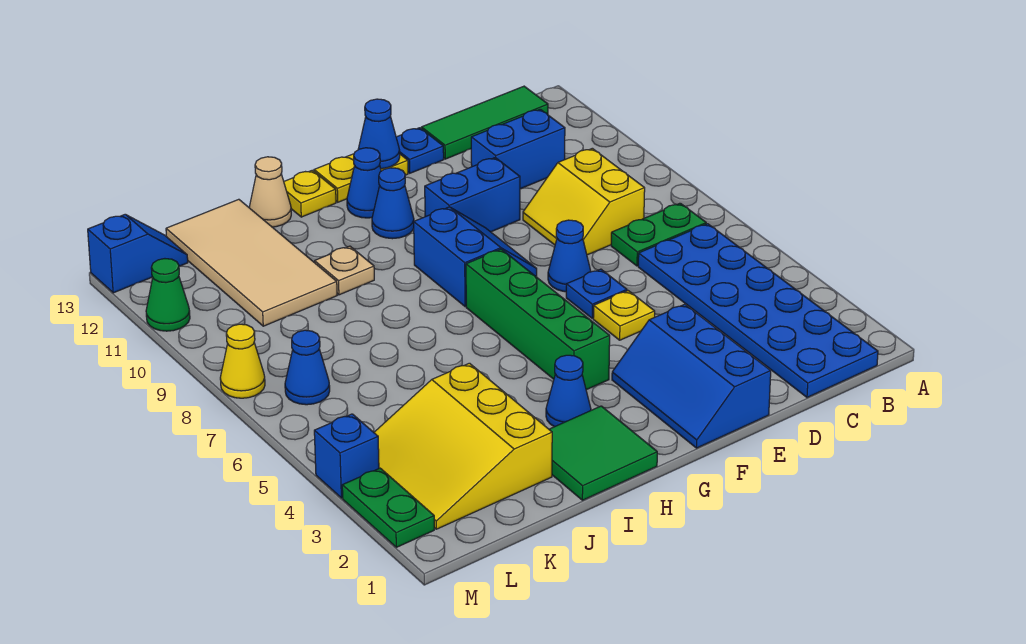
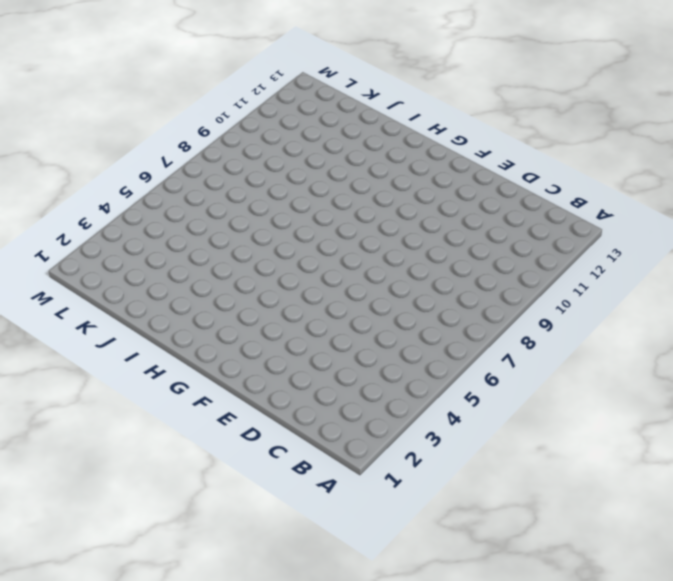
none -> blue 2x6 plate [638,224,878,397]
none -> green 1x2 plate [611,203,706,266]
none -> green 1x3 tile [421,86,548,159]
none -> yellow 2x2 slope [523,148,645,255]

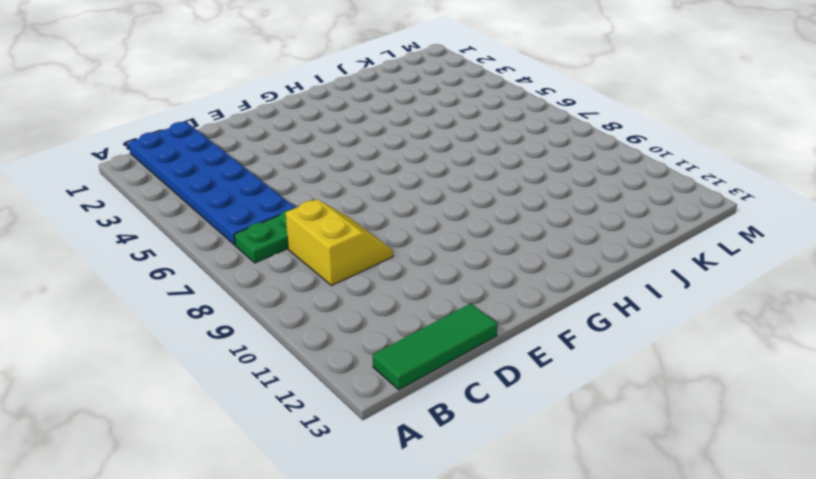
none -> blue 1x2 brick [471,109,565,189]
none -> blue 2x3 slope [612,304,771,448]
none -> yellow 1x1 plate [593,291,655,340]
none -> blue 1x1 plate [566,269,627,318]

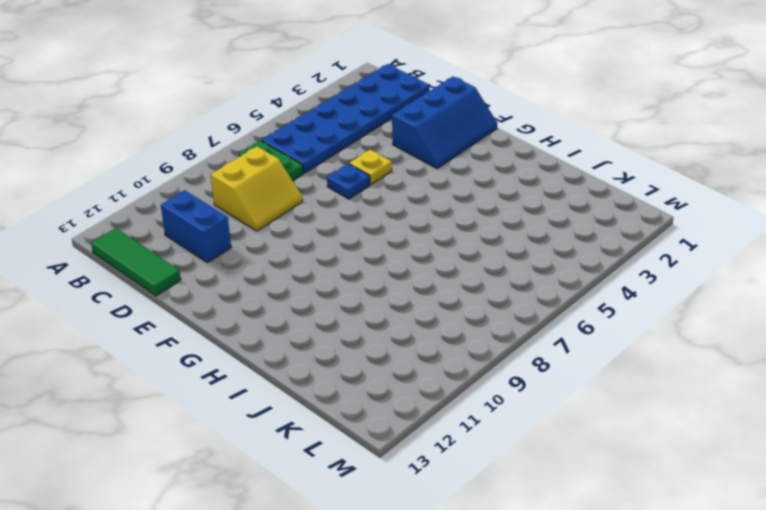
none -> blue 1x1 cone [548,220,591,292]
none -> blue 1x2 brick [425,158,520,232]
none -> blue 1x1 plate [396,128,444,173]
none -> blue 2x2 slope [414,207,537,307]

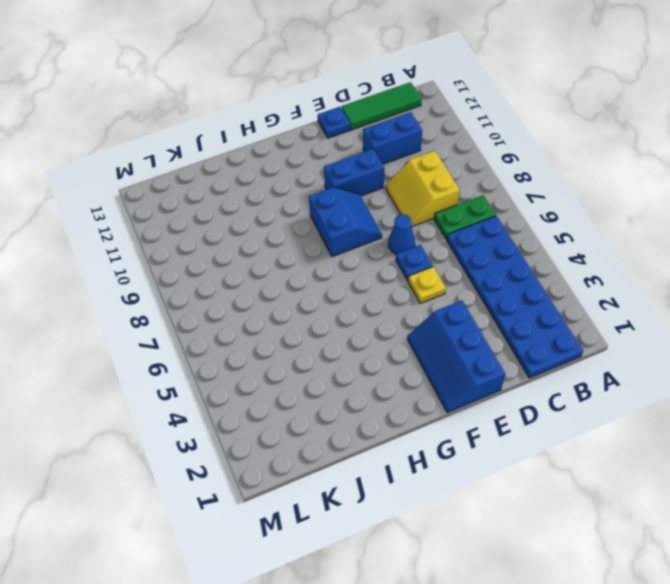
none -> yellow 1x2 plate [314,154,408,202]
none -> green 1x4 brick [466,249,610,390]
none -> blue 1x1 cone [372,168,414,239]
none -> blue 1x1 cone [347,148,381,218]

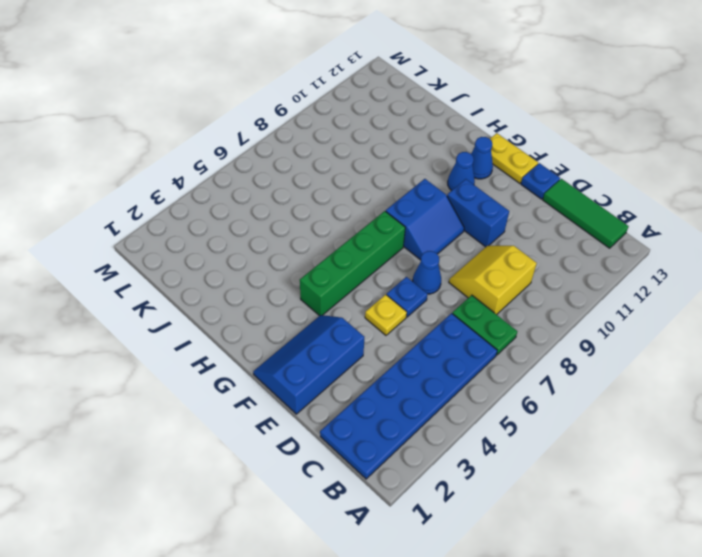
none -> blue 1x2 brick [471,109,565,189]
none -> green 2x2 tile [549,406,657,500]
none -> blue 1x1 cone [546,355,591,427]
none -> yellow 1x1 plate [284,170,336,217]

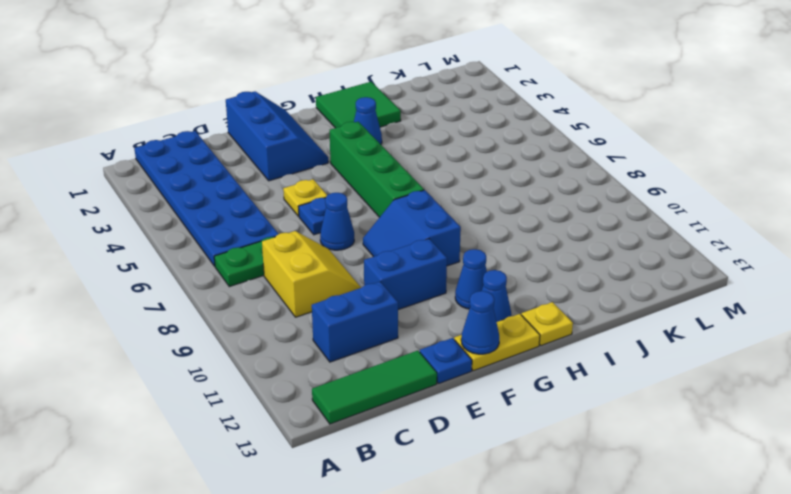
none -> tan 1x1 plate [315,246,374,295]
none -> tan 1x1 cone [249,157,291,227]
none -> yellow 3x3 slope [374,363,552,529]
none -> tan 2x4 tile [166,199,337,326]

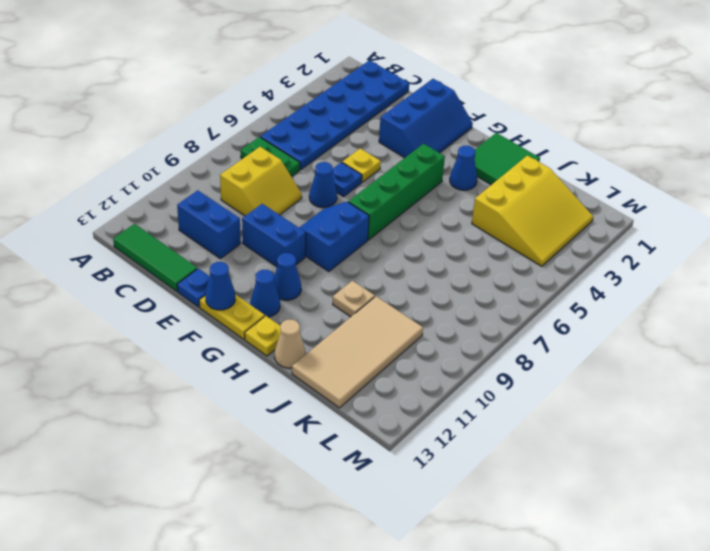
none -> blue 1x1 cone [285,330,330,405]
none -> blue 1x2 slope [88,215,188,293]
none -> green 1x2 plate [342,468,434,547]
none -> blue 1x1 brick [314,414,379,498]

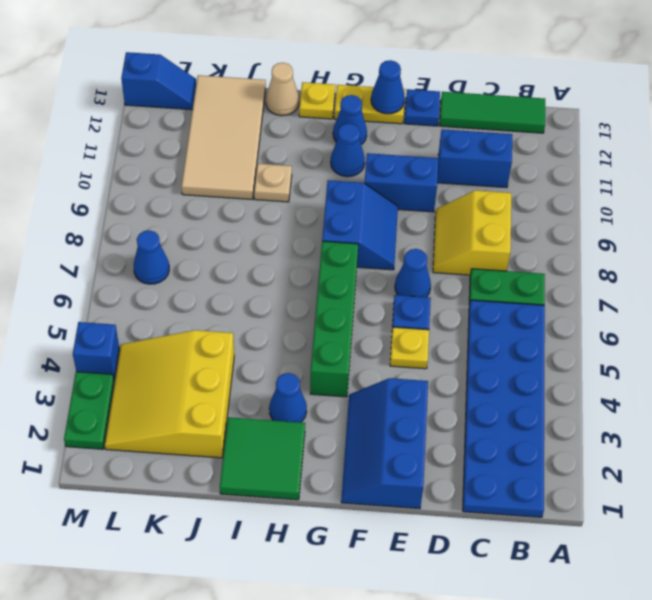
none -> yellow 1x1 cone [220,324,265,398]
none -> green 1x1 cone [146,259,190,331]

